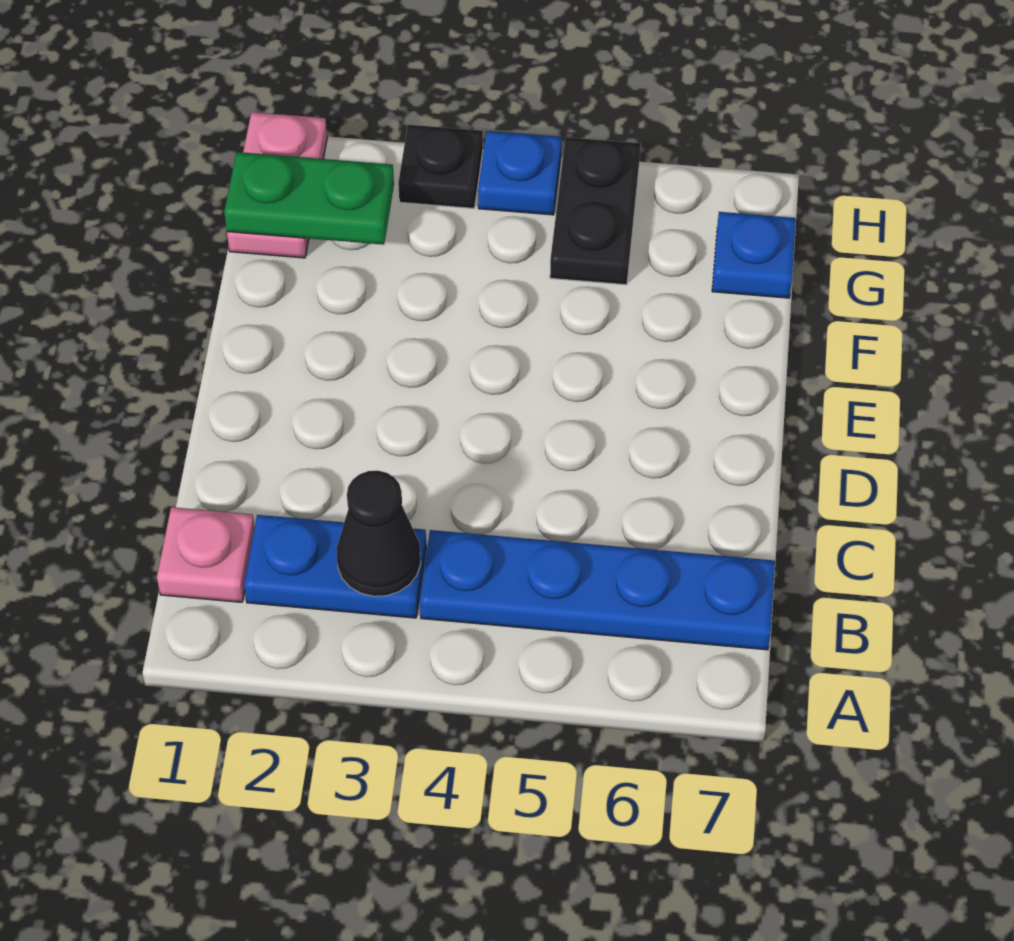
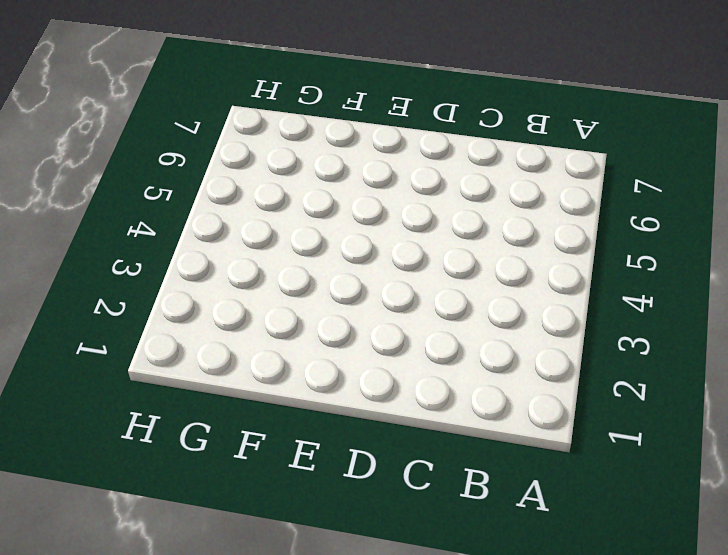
none -> pink 1x1 plate [157,507,255,602]
none -> blue 1x2 plate [244,515,426,618]

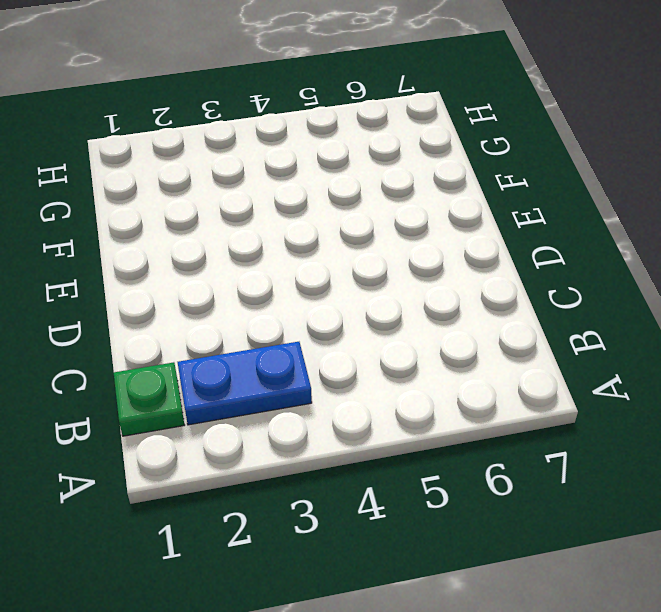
green 1x1 plate [114,362,184,436] -> pink 1x1 plate [157,507,255,602]
none -> blue 1x4 plate [420,530,775,650]
none -> pink 1x2 plate [227,112,327,258]

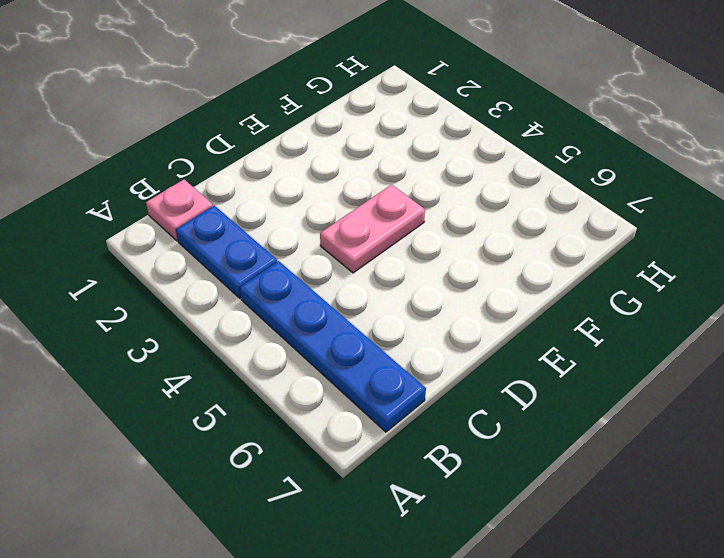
pink 1x2 plate [320,185,425,273] -> pink 1x2 plate moved to [227,112,327,258]
none -> black 1x2 plate [550,137,641,285]
none -> blue 1x1 plate [712,212,796,298]

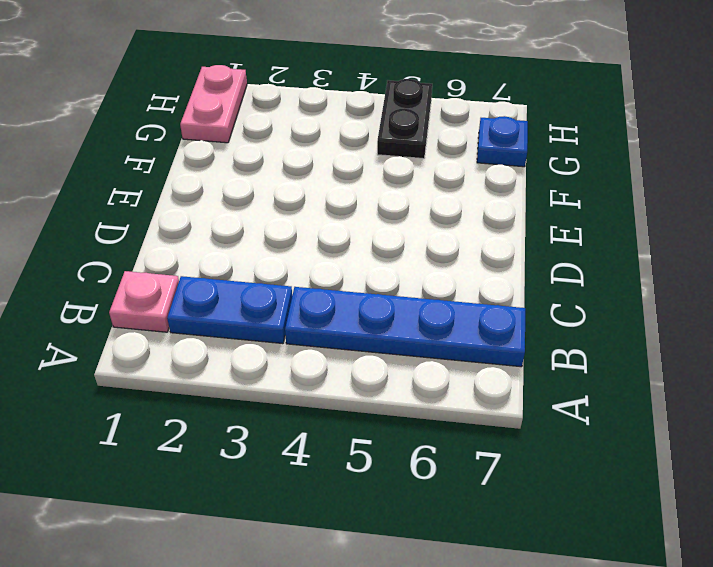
none -> black 1x1 plate [398,125,483,208]
none -> blue 1x1 plate [478,131,561,215]

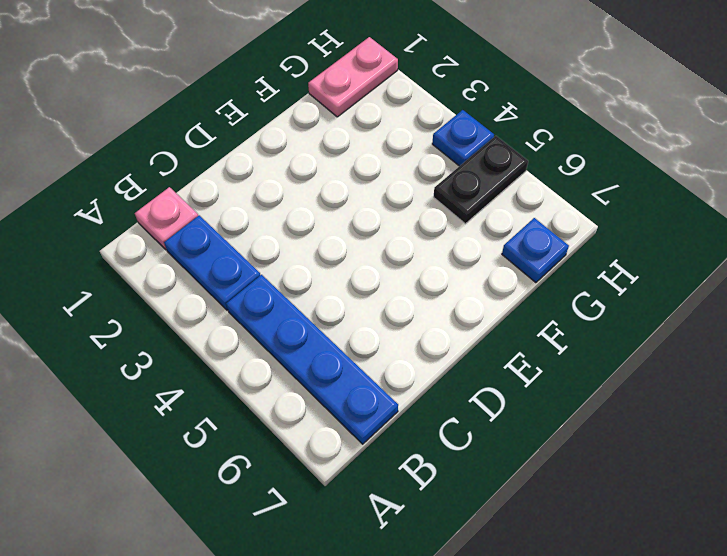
none -> black 1x1 plate [398,125,483,208]
none -> black 1x1 cone [337,471,421,596]

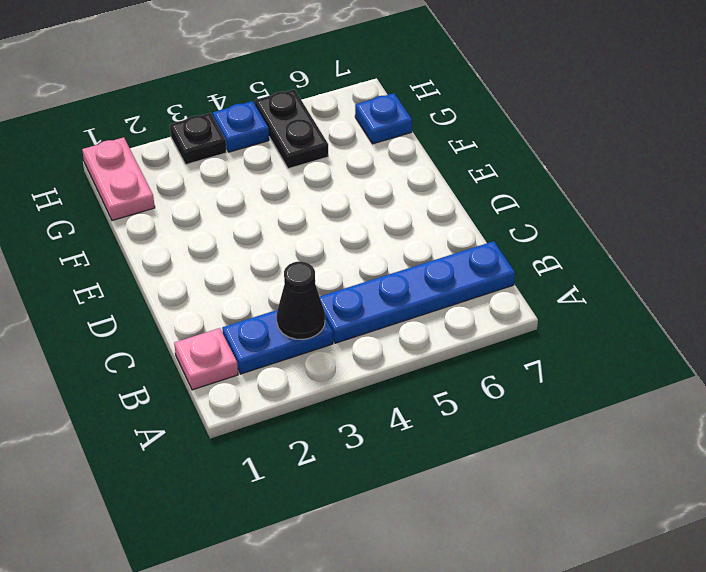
none -> green 1x2 plate [224,152,394,245]

